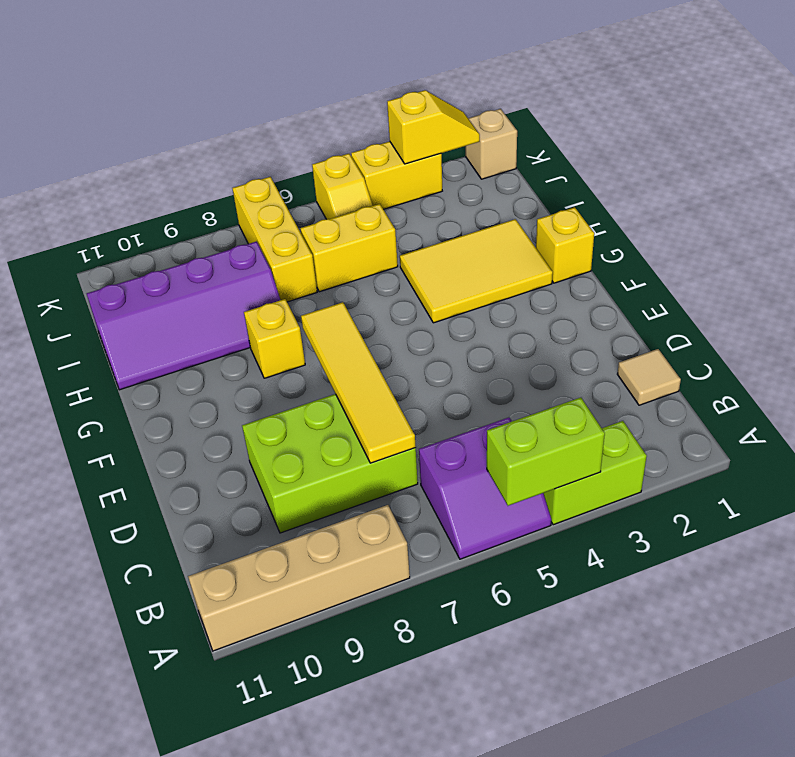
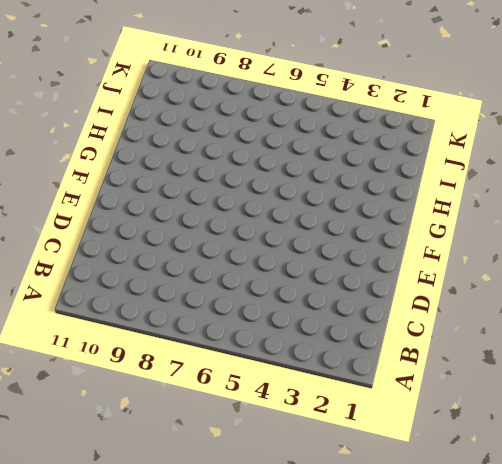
none -> lime 1x2 brick [543,421,647,525]
none -> purple 2x2 slope [419,418,551,559]
none -> tan 1x4 brick [188,505,410,651]

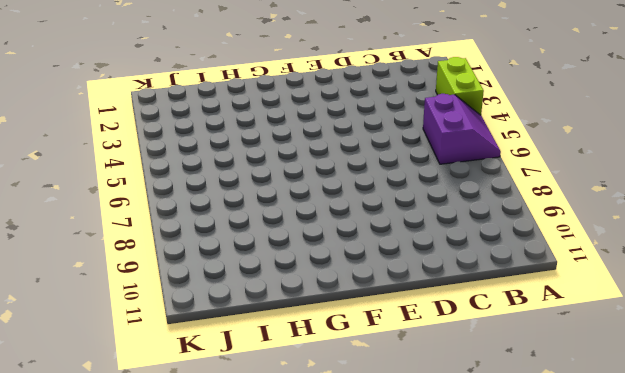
none -> tan 1x4 brick [188,505,410,651]
none -> tan 1x1 tile [617,349,681,405]
none -> lime 2x3 brick [242,394,418,533]

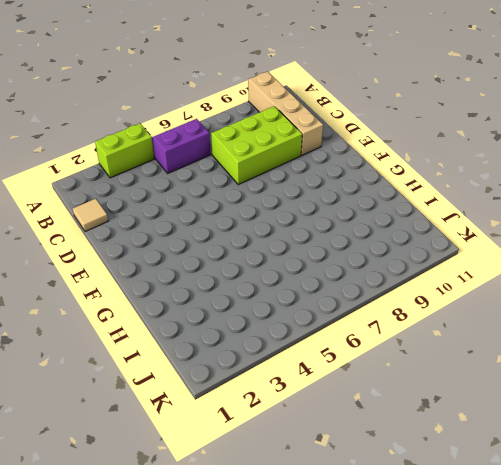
tan 1x4 brick [248,72,323,155] -> tan 1x4 brick turned to [188,505,410,651]
none -> yellow 1x1 brick [536,207,594,283]
none -> yellow 2x3 tile [400,219,553,323]
none -> yellow 1x1 brick [244,299,305,378]

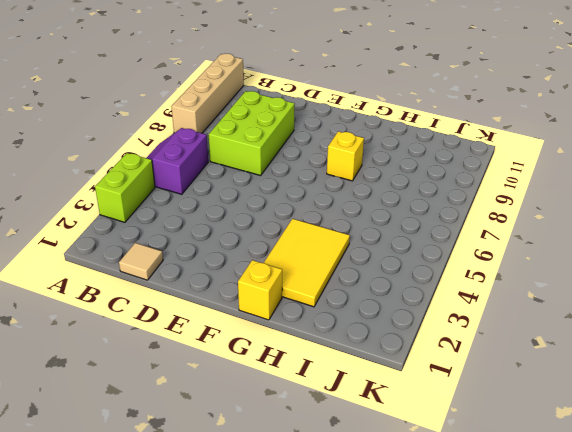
none -> purple 2x4 slope [87,241,280,390]
none -> yellow 1x2 brick [300,204,398,292]
none -> yellow 1x3 brick [232,177,317,302]

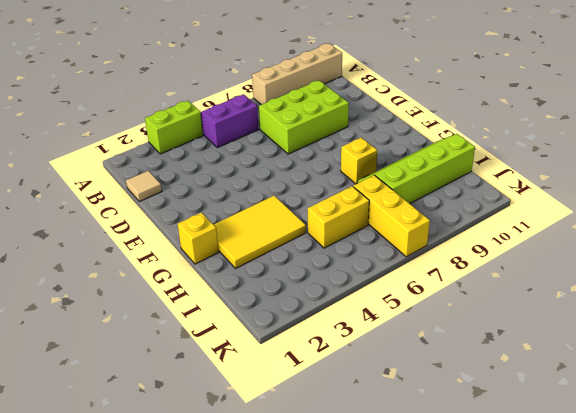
lime 2x4 slope [357,134,475,204] -> purple 2x4 slope [87,241,280,390]
none -> yellow 1x2 slope [312,154,373,219]
none -> tan 1x1 brick [466,109,517,179]
none -> yellow 1x2 brick [351,141,442,209]

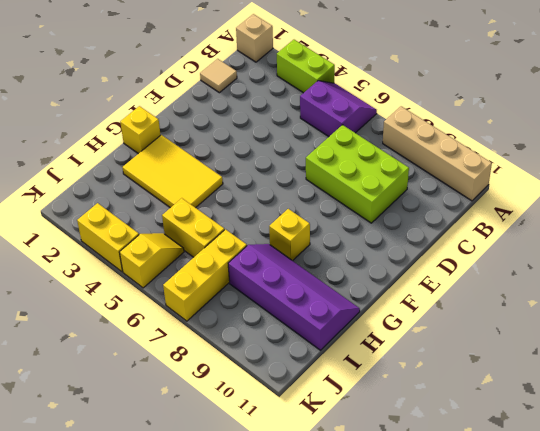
tan 1x1 brick [236,14,273,62] -> tan 1x1 brick moved to [466,109,517,179]
none -> lime 1x2 brick [487,398,605,506]
none -> yellow 1x4 tile [301,302,416,463]
none -> yellow 1x2 slope [387,90,480,164]

